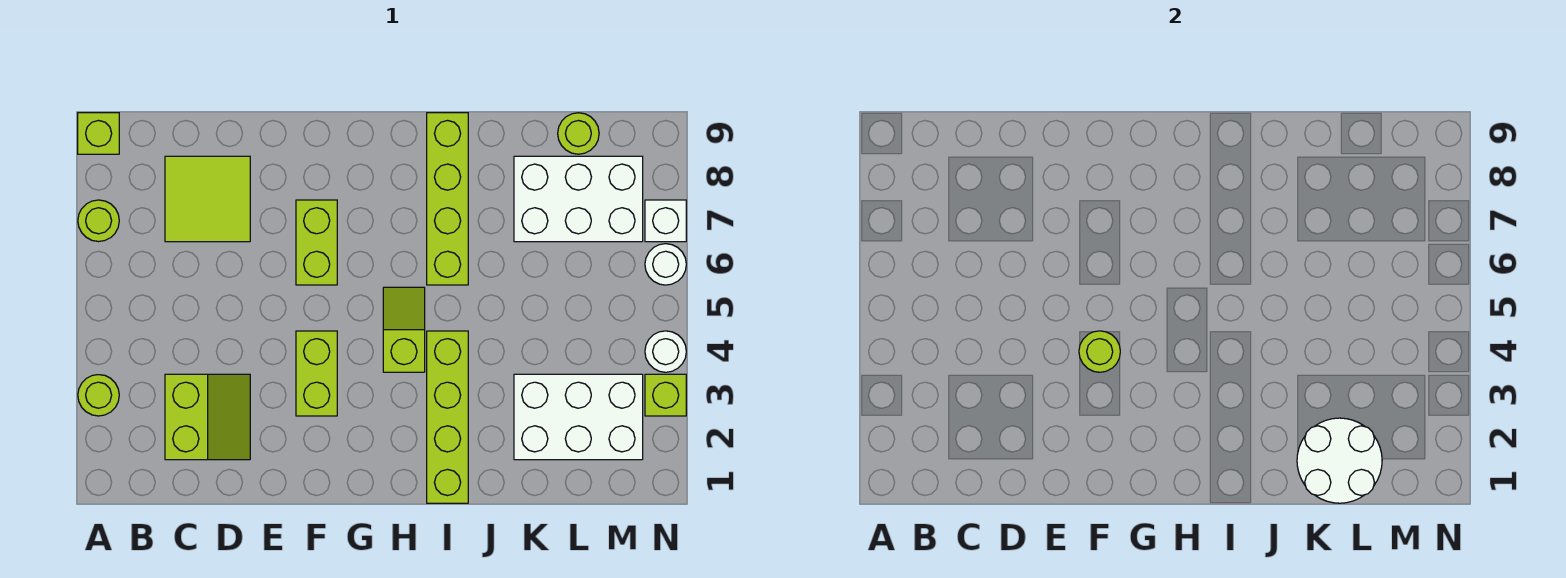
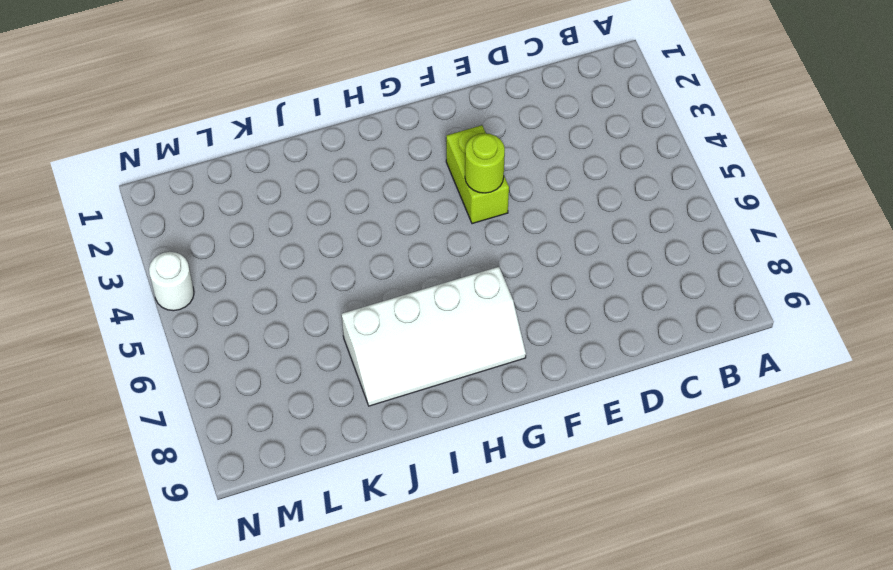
white 2x4 slope [342,267,526,406] -> lime 1x4 brick [427,113,468,285]
none -> lime 1x1 round brick [78,375,119,416]
none -> lime 1x1 round brick [78,200,119,242]
none -> lime 1x1 brick [78,113,119,154]

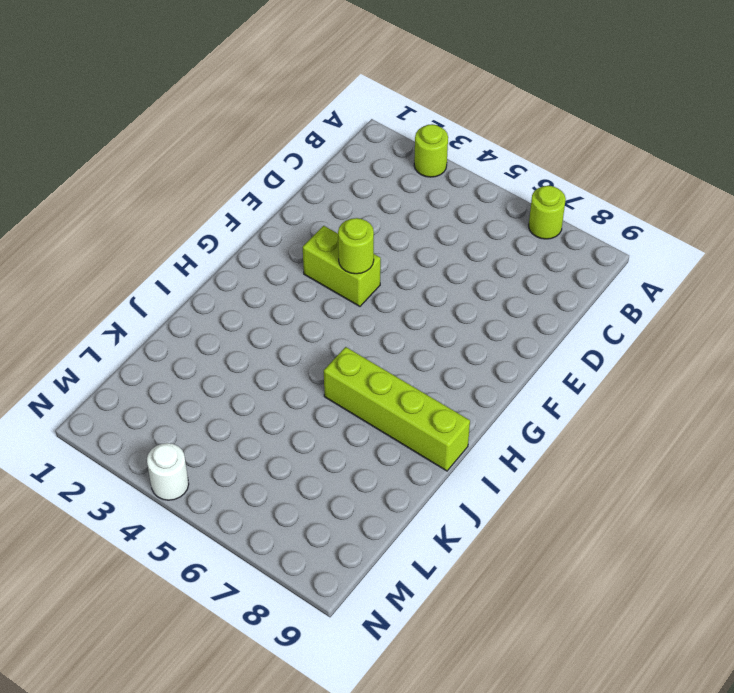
none -> lime 1x1 brick [78,113,119,154]
none -> lime 2x2 slope [165,374,250,460]
none -> lime 2x2 tile [165,156,250,242]

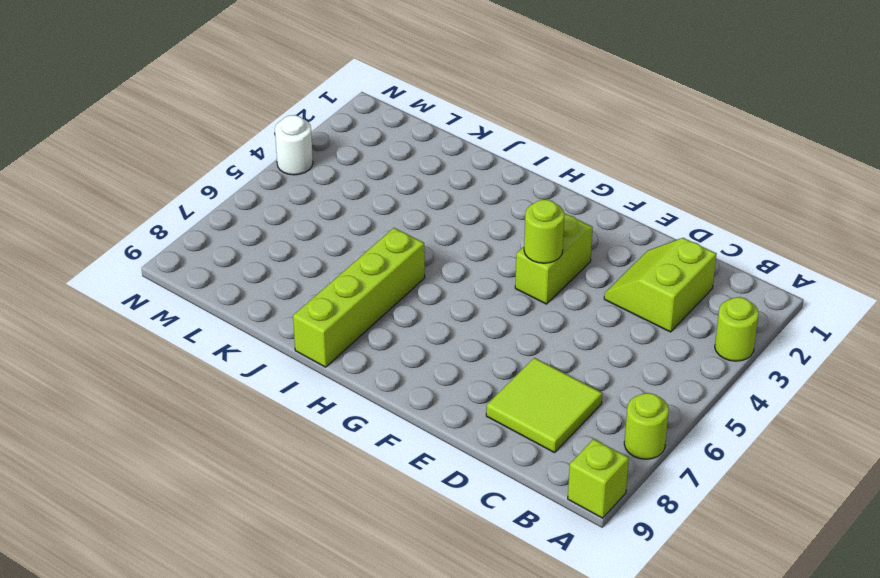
none -> lime 1x2 brick [296,200,337,285]
none -> lime 1x2 slope [383,287,425,372]
none -> lime 1x4 brick [427,331,468,503]

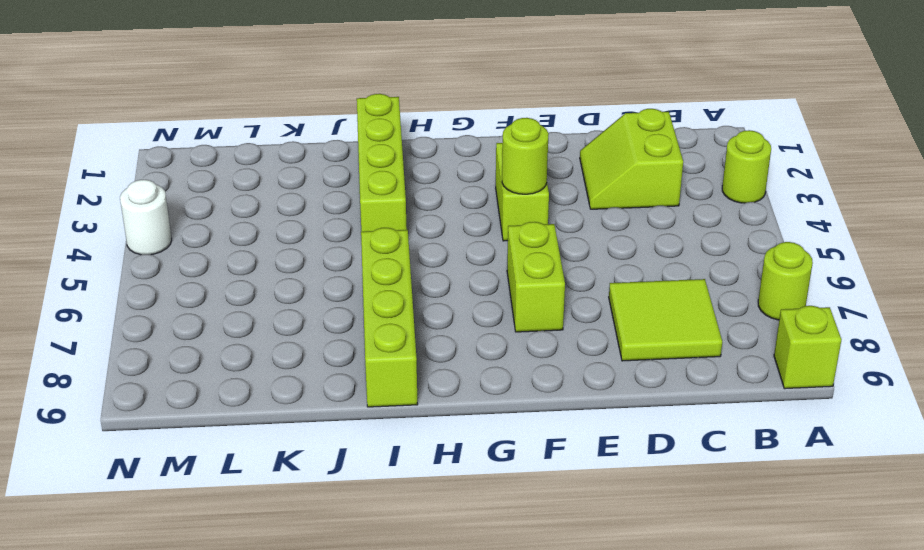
none -> lime 1x2 slope [383,287,425,372]
none -> white 2x3 brick [514,374,643,460]
none -> white 2x3 brick [514,156,643,242]

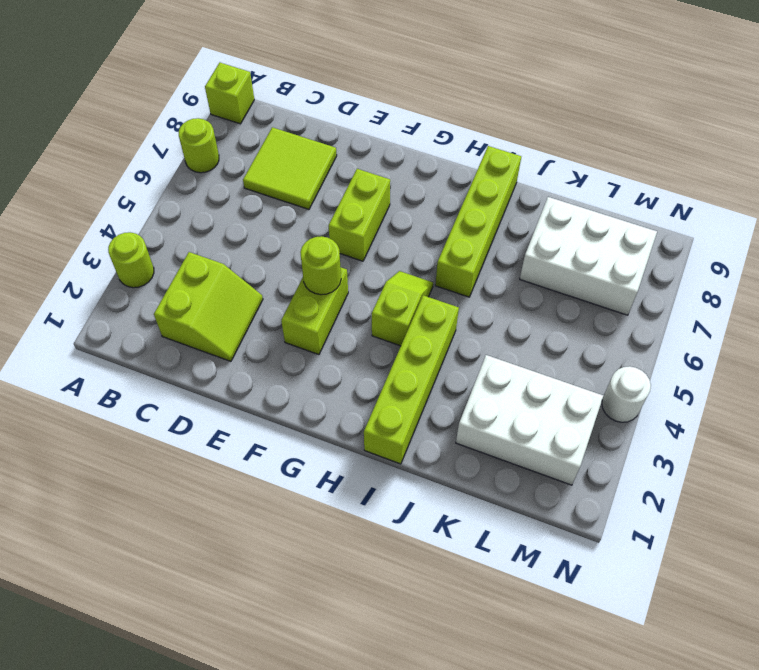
none -> lime 1x1 round brick [558,113,599,154]
none -> lime 1x1 brick [645,374,686,416]
none -> white 1x1 round brick [645,244,686,285]

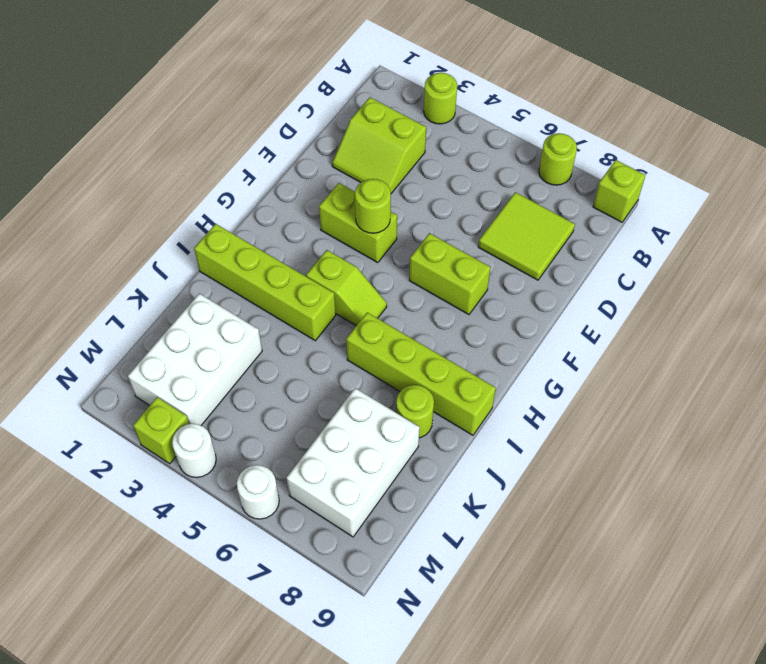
lime 1x1 round brick [396,385,434,438] -> lime 1x1 round brick moved to [558,113,599,154]
none -> white 1x1 brick [645,200,686,242]
none -> white 2x2 round brick [1297,418,1382,503]

